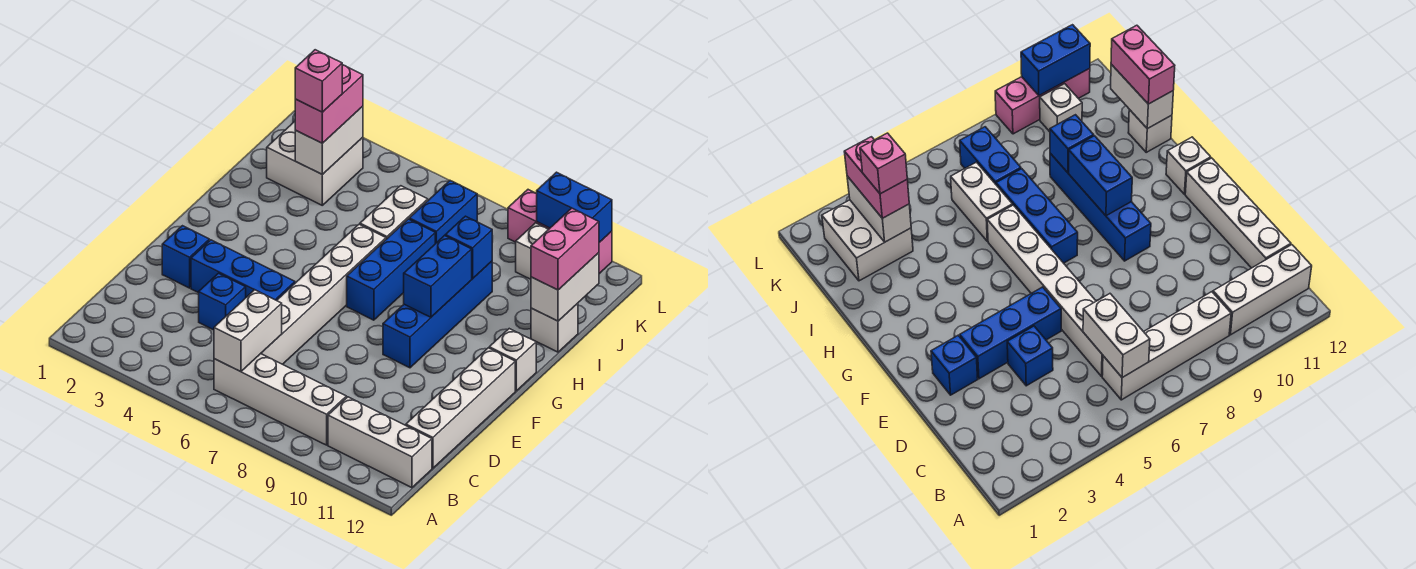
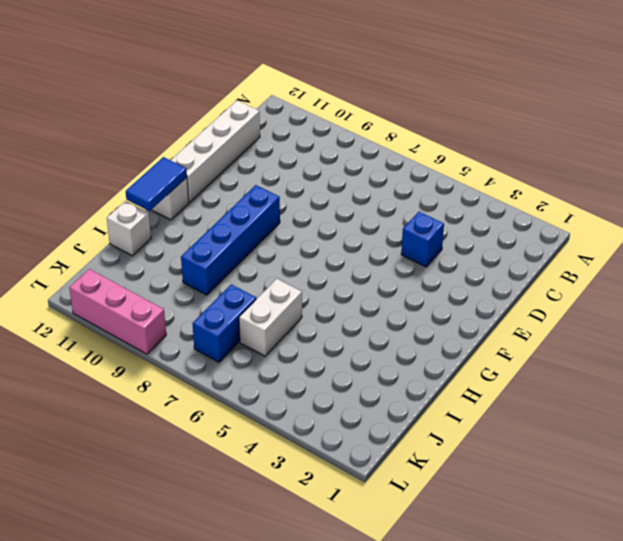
blue 1x2 tile [126,157,187,211] -> none
none -> white 1x4 brick [214,354,346,445]
none -> white 1x3 brick [328,397,432,488]
none -> white 1x6 brick [261,224,386,364]

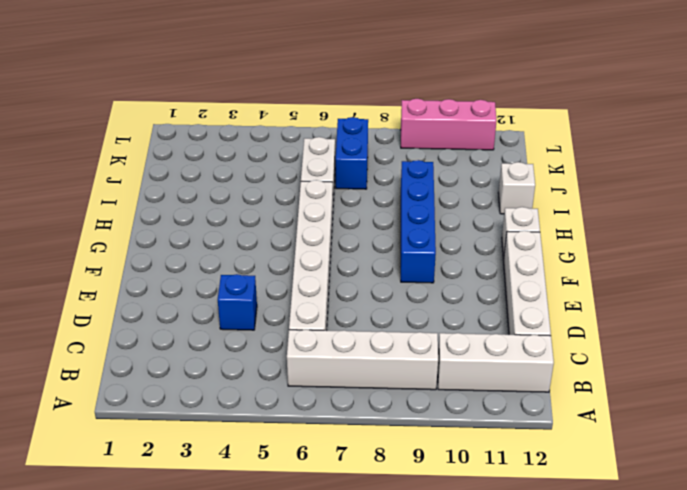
none -> blue 1x1 brick [162,226,209,288]
none -> blue 1x3 brick [191,240,295,301]
none -> blue 1x3 brick [347,219,435,320]

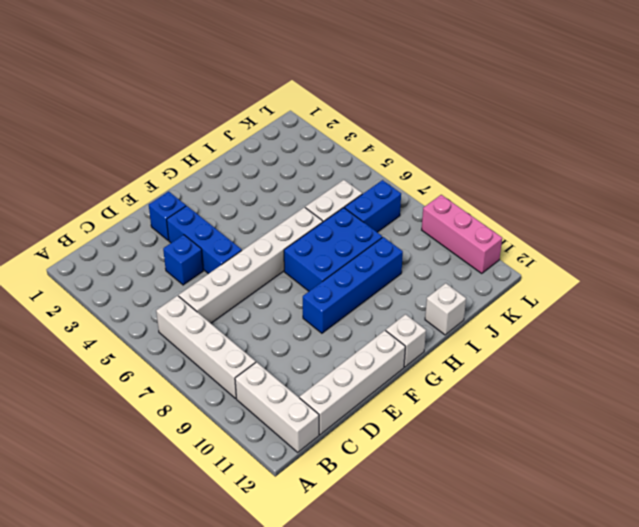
blue 2x3 brick [284,208,382,291] -> blue 1x3 brick [347,219,435,320]
none -> white 2x2 brick [267,122,363,205]
none -> white 1x1 brick [516,223,549,279]
none -> white 1x2 brick [214,290,282,372]

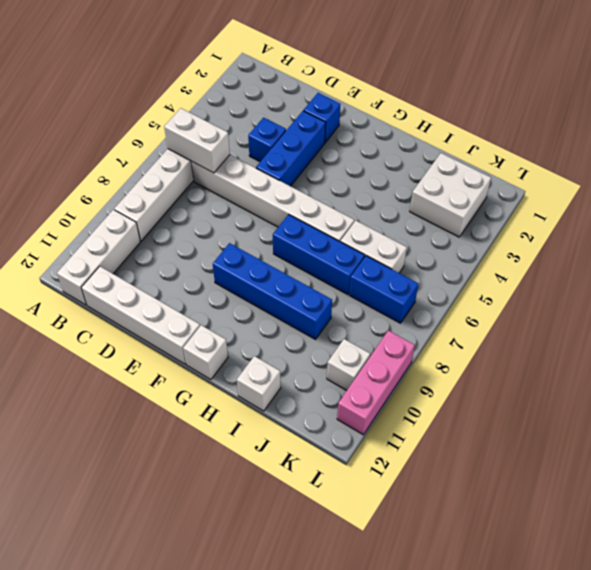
none -> blue 1x2 brick [404,236,472,317]
none -> blue 1x1 brick [445,216,492,279]
none -> white 1x2 brick [531,253,599,321]

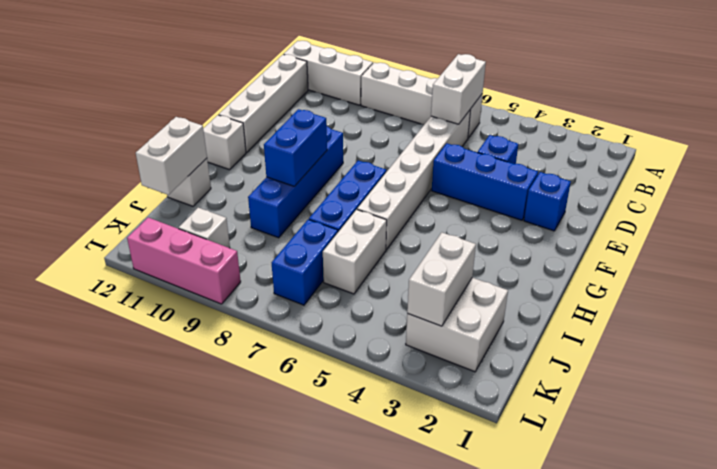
none -> blue 1x1 brick [445,216,492,279]
none -> blue 1x2 brick [536,172,612,242]
none -> pink 1x2 brick [531,208,599,290]

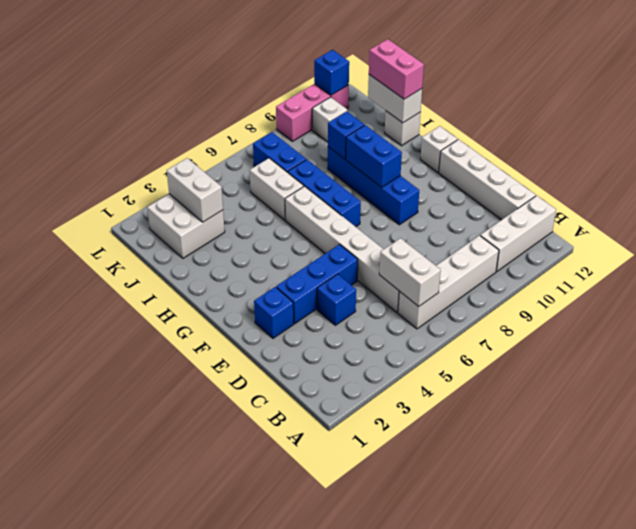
blue 1x1 brick [314,50,349,95] -> blue 1x2 brick [536,172,612,242]
none -> pink 1x2 brick [295,65,363,143]
none -> pink 1x1 brick [295,50,342,112]

